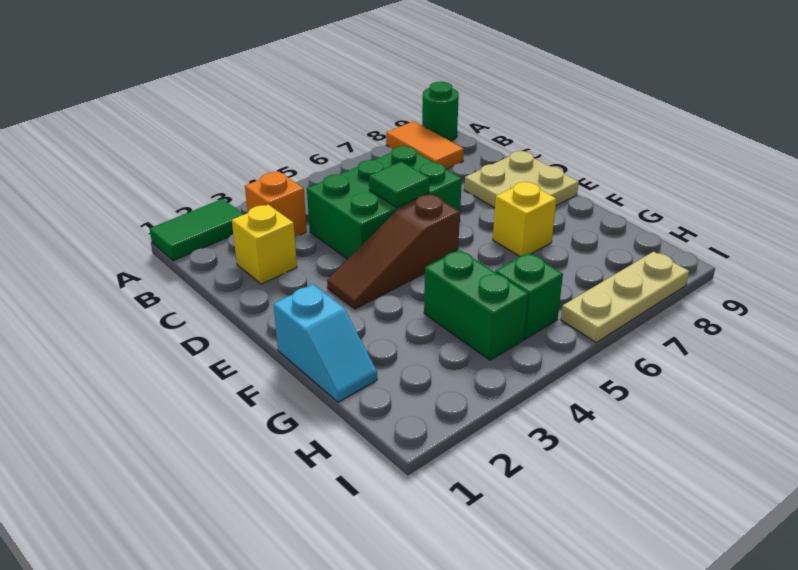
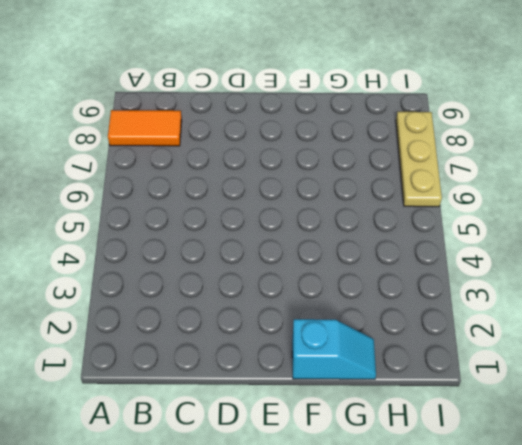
none -> green 1x2 tile [150,199,244,261]
none -> green 1x1 round brick [422,82,459,141]
none -> orange 1x1 brick [245,172,307,236]

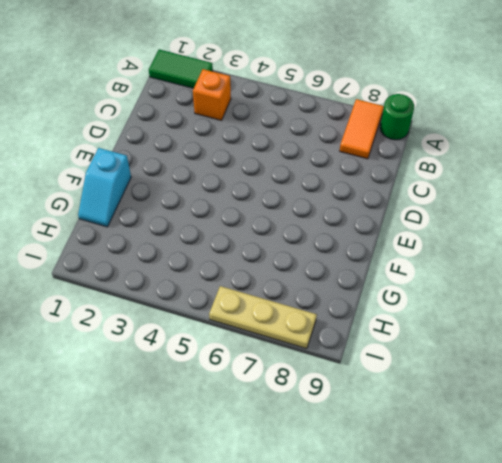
none -> yellow 1x1 brick [232,205,297,284]
none -> green 2x3 brick [307,146,462,259]
none -> tan 2x2 plate [464,151,579,208]

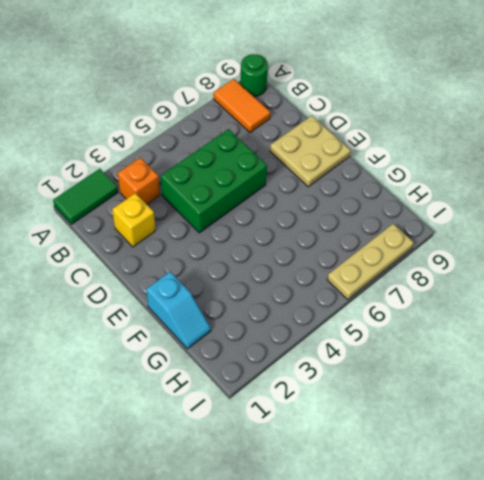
none -> brown 1x3 slope [327,194,460,309]
none -> yellow 1x1 brick [493,182,556,256]
none -> green 1x2 brick [424,250,528,360]

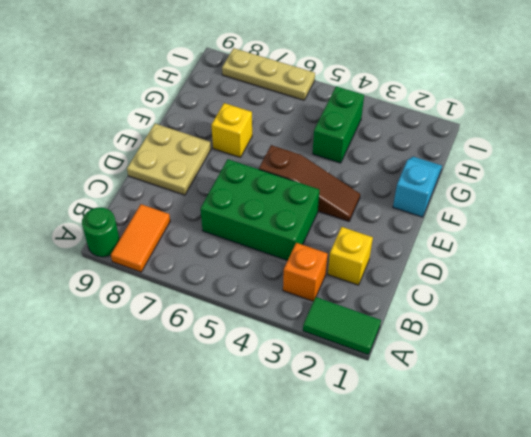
none -> green 1x1 brick [495,253,563,339]
none -> green 1x1 tile [369,161,429,208]

